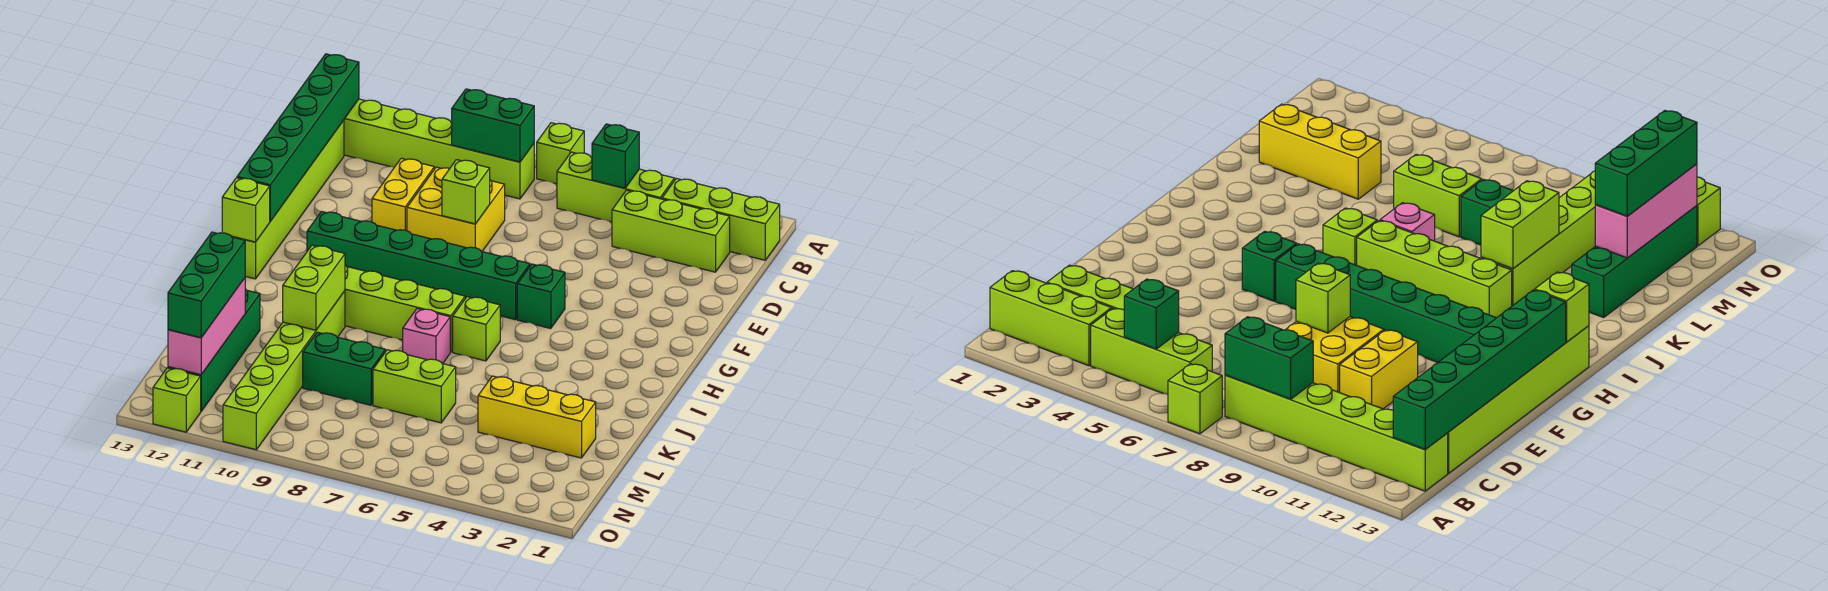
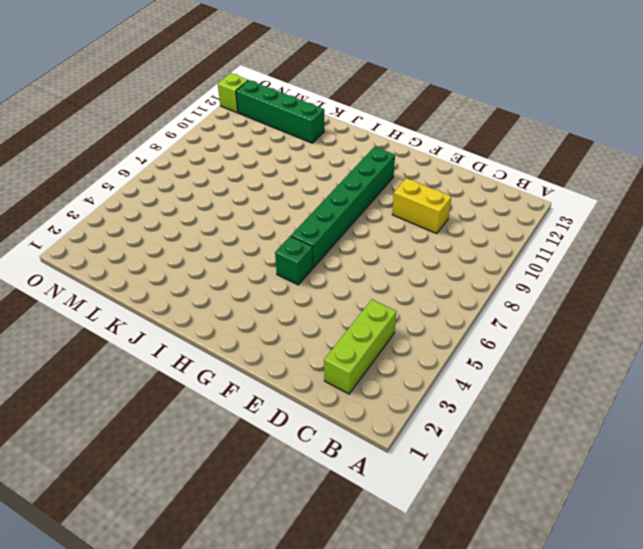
none -> lime 1x1 brick [537,123,584,184]
none -> lime 1x3 brick [662,178,780,260]
none -> lime 1x3 brick [557,152,675,222]

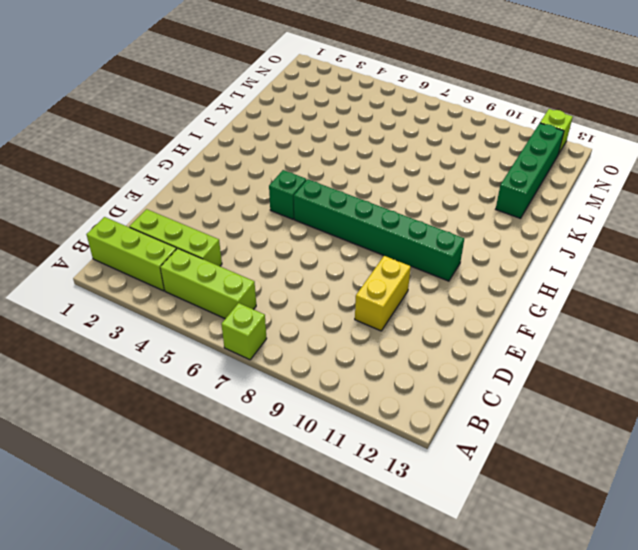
none -> lime 1x6 brick [344,99,534,199]
none -> lime 1x6 brick [231,120,344,279]
none -> yellow 2x2 brick [407,167,505,252]

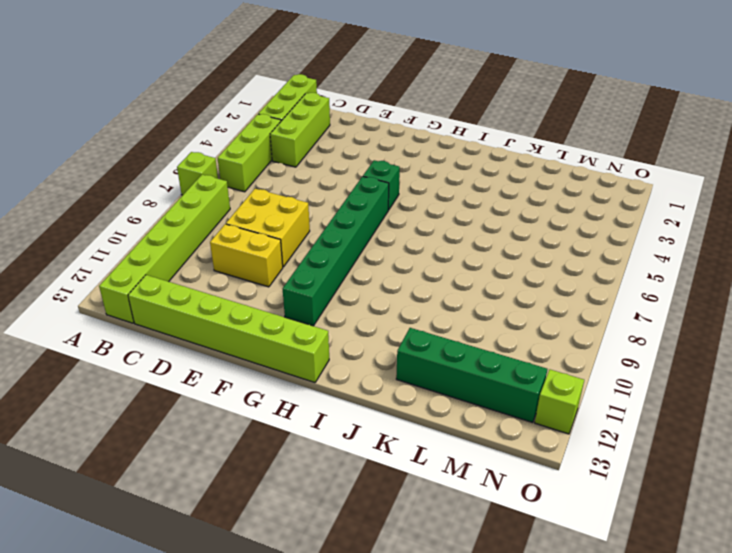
none -> lime 1x1 brick [453,297,500,361]
none -> lime 1x4 brick [345,265,465,352]
none -> pink 1x1 brick [403,309,450,364]

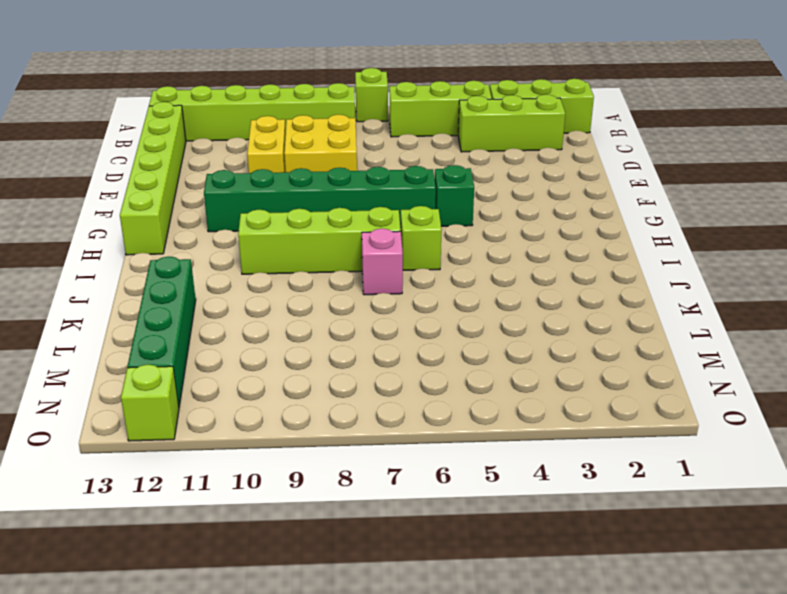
none -> lime 1x6 brick [223,291,345,450]
none -> yellow 1x3 brick [478,376,596,458]
none -> lime 1x2 brick [373,350,456,423]

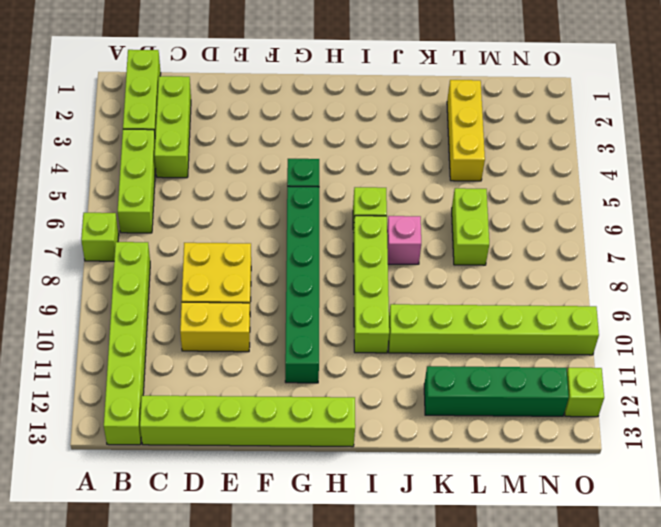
none -> green 1x2 brick [303,332,385,405]
none -> green 1x1 brick [592,124,639,188]
none -> green 1x2 brick [452,89,534,162]

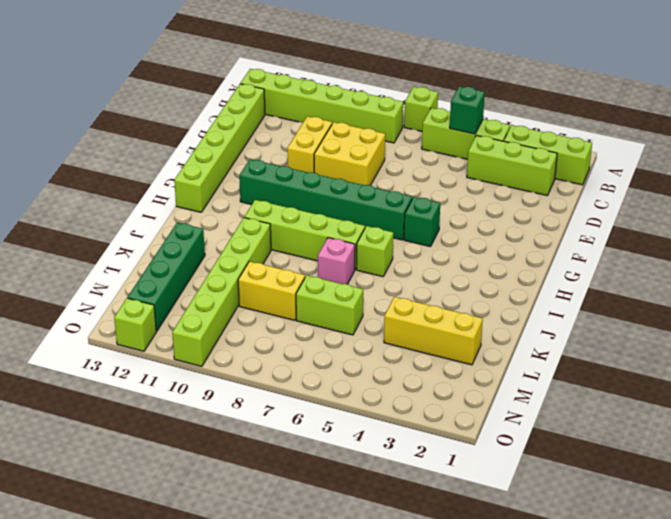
yellow 1x2 brick [238,261,305,320] -> green 1x2 brick [303,332,385,405]
none -> green 1x2 brick [452,89,534,162]
none -> green 1x6 brick [237,54,359,221]
none -> lime 1x1 brick [442,160,490,224]

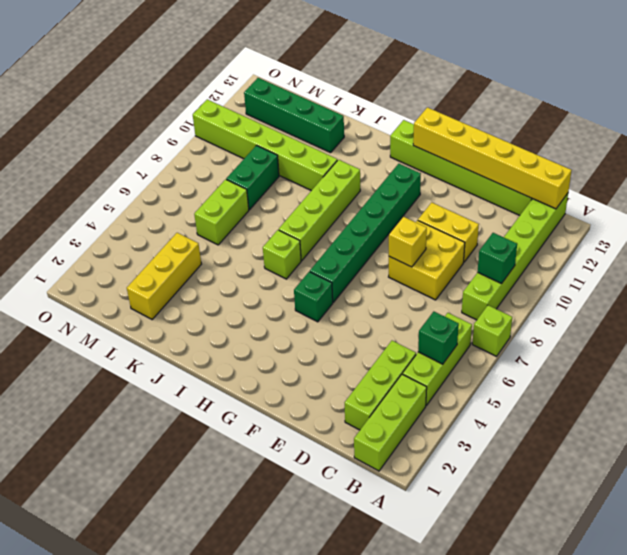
green 1x1 brick [477,233,517,284] -> green 1x2 brick [452,89,534,162]
yellow 1x6 brick [413,107,572,209] -> green 1x6 brick [237,54,359,221]
yellow 1x1 brick [389,217,427,267] -> lime 1x1 brick [442,160,490,224]
none -> pink 1x1 brick [403,309,450,364]
none -> lime 1x1 brick [153,368,201,432]
none -> lime 1x1 brick [222,178,270,242]

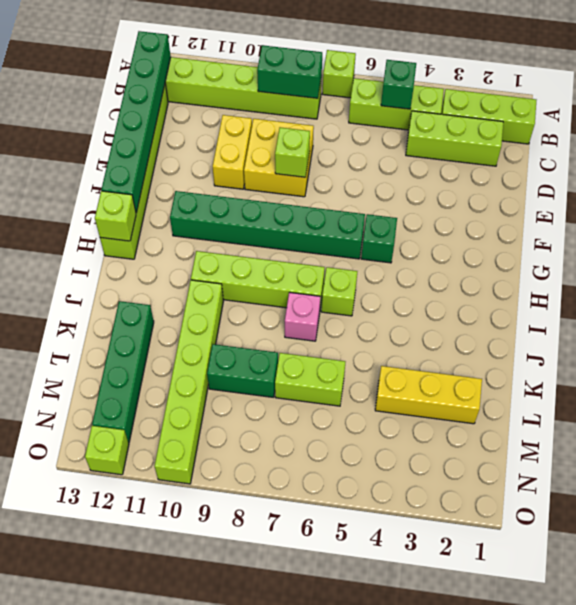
none -> lime 1x2 brick [283,245,345,330]
none -> pink 1x3 brick [168,278,245,375]
none -> green 1x3 brick [168,232,245,338]

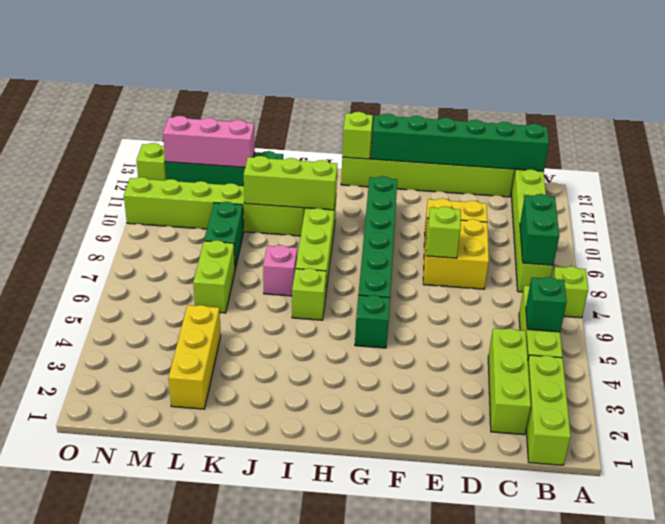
lime 1x3 brick [244,156,337,210] -> lime 1x2 brick [283,245,345,330]
none -> green 1x3 brick [168,232,245,338]

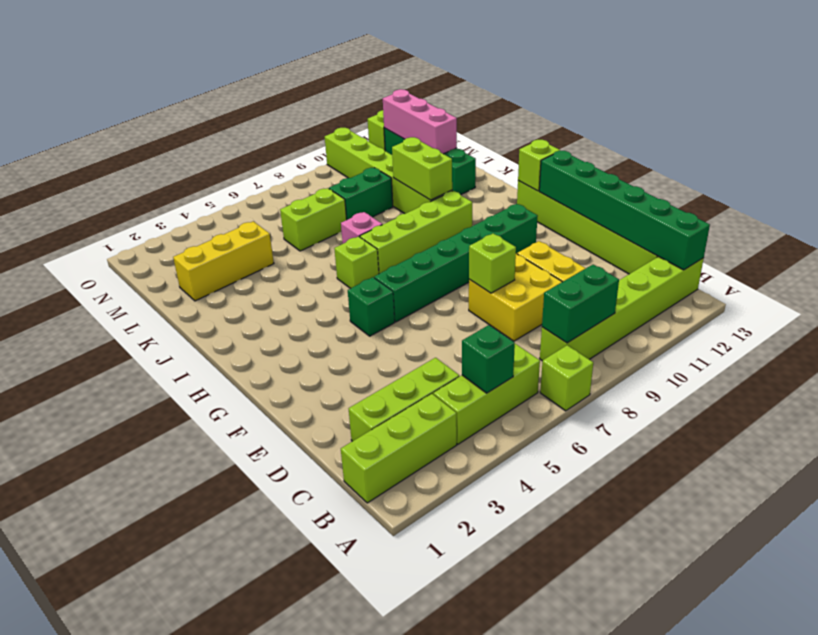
none -> green 1x3 brick [168,232,245,338]

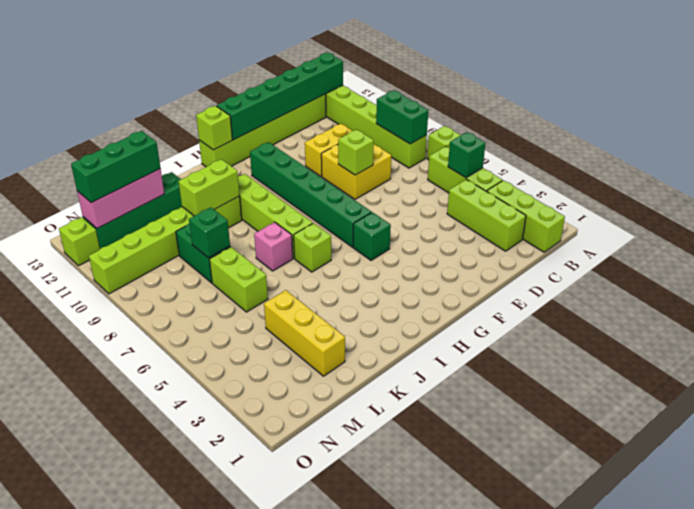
green 1x1 brick [189,207,230,258] -> none

